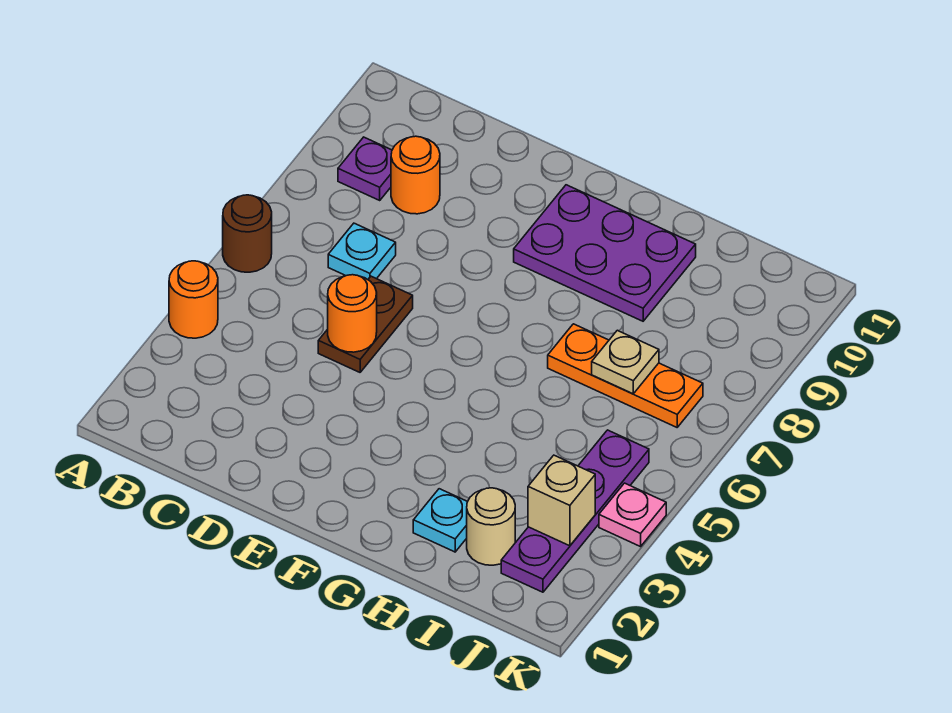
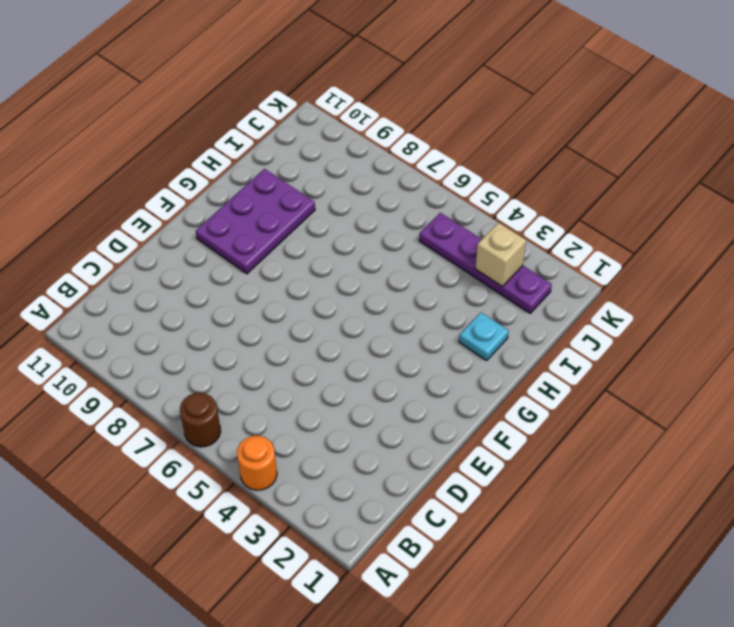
none -> purple 1x1 plate [338,137,392,200]
none -> cyan 1x1 plate [328,223,396,280]
none -> orange 1x1 round brick [391,136,440,214]

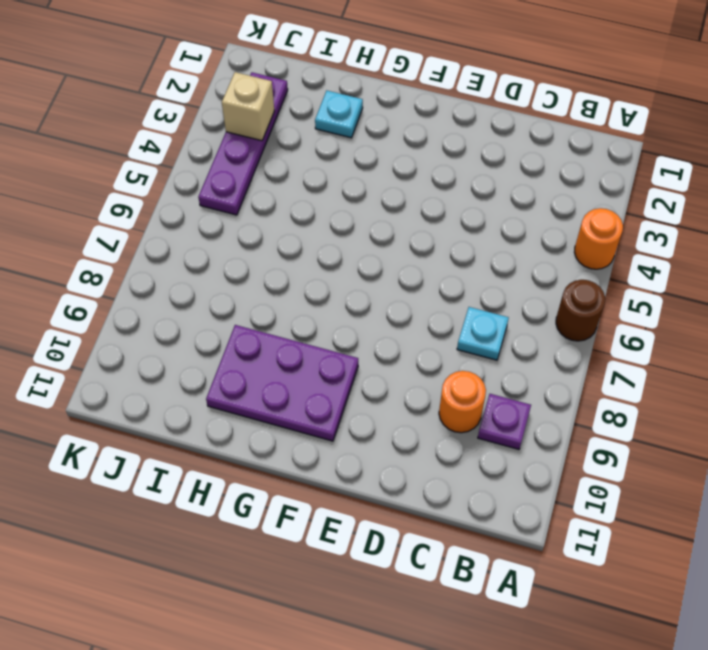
none -> brown 1x2 plate [318,276,413,372]
none -> orange 1x3 plate [548,324,703,427]
none -> tan 1x1 round brick [467,488,515,565]

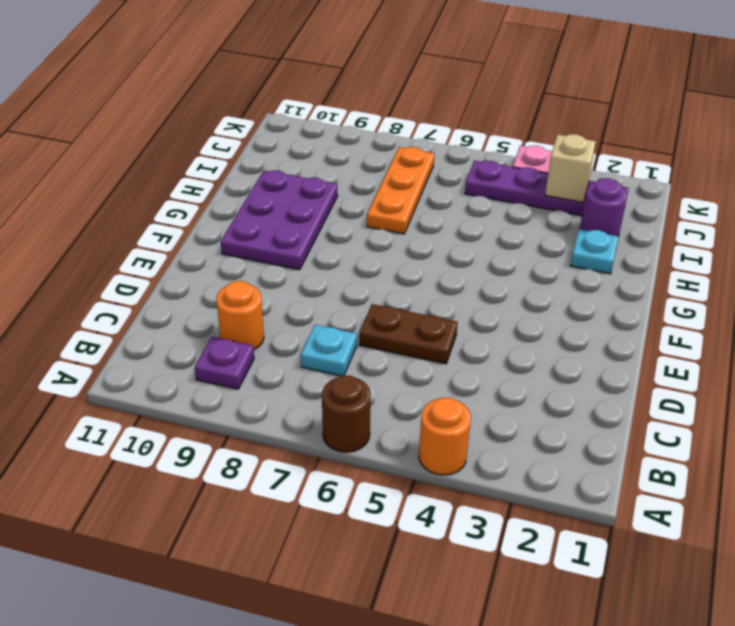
purple 1x1 round brick [580,178,627,236] -> tan 1x1 round brick [467,488,515,565]
none -> orange 1x1 round brick [328,275,377,352]
none -> tan 1x1 plate [592,330,659,394]

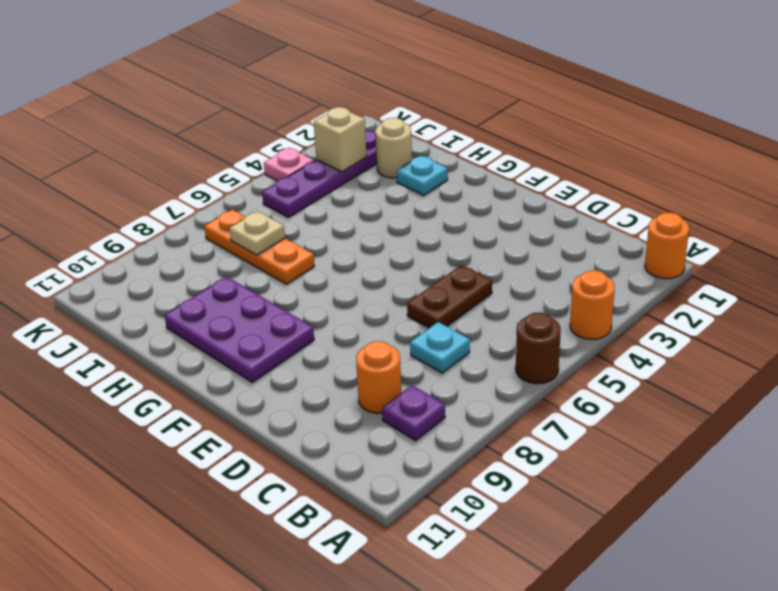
orange 1x1 round brick [645,212,689,279] -> orange 1x1 round brick moved to [328,275,377,352]

